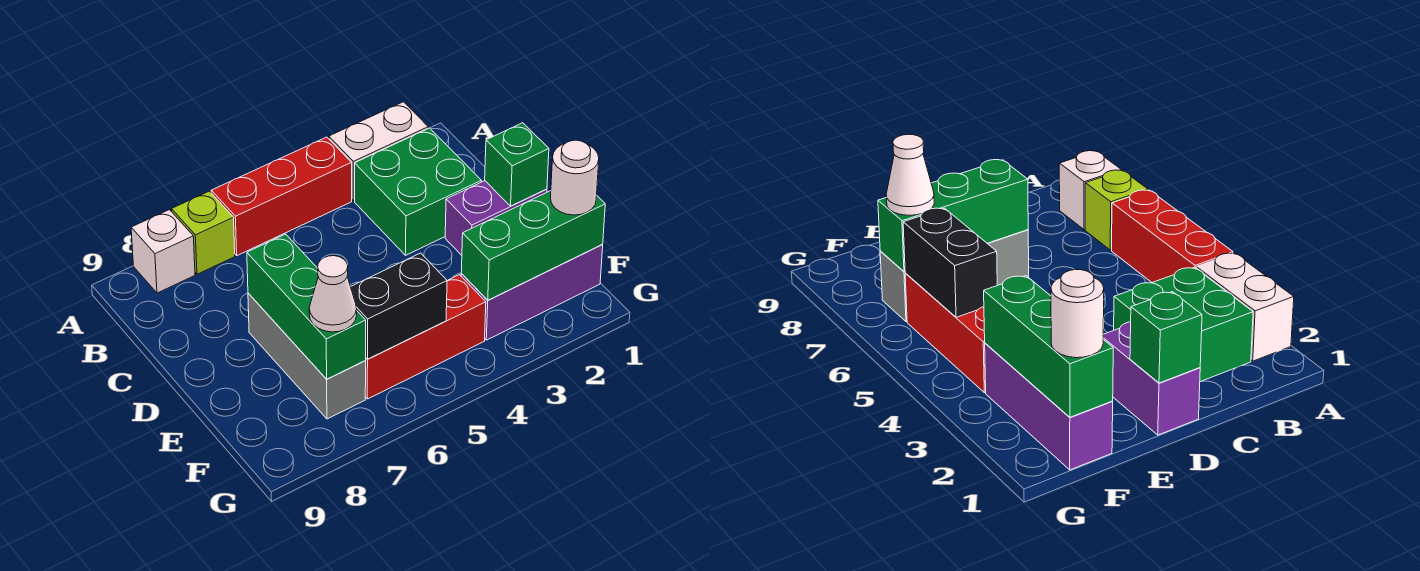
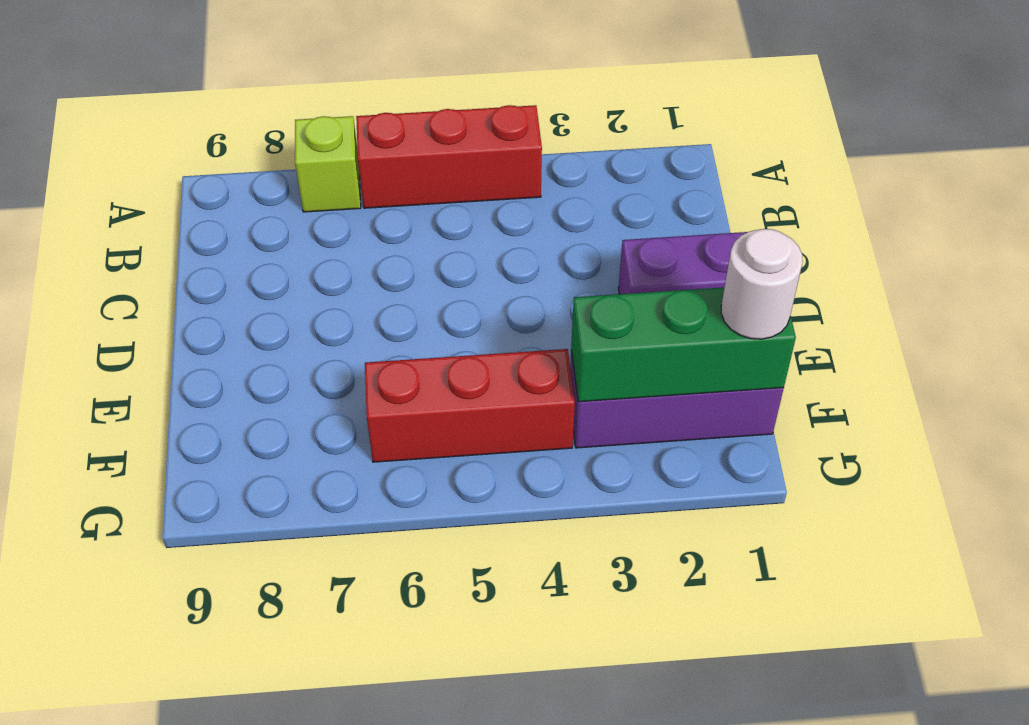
none -> white 1x2 brick [329,102,428,201]
none -> white 1x1 brick [131,210,195,293]
none -> green 2x2 brick [355,128,482,255]

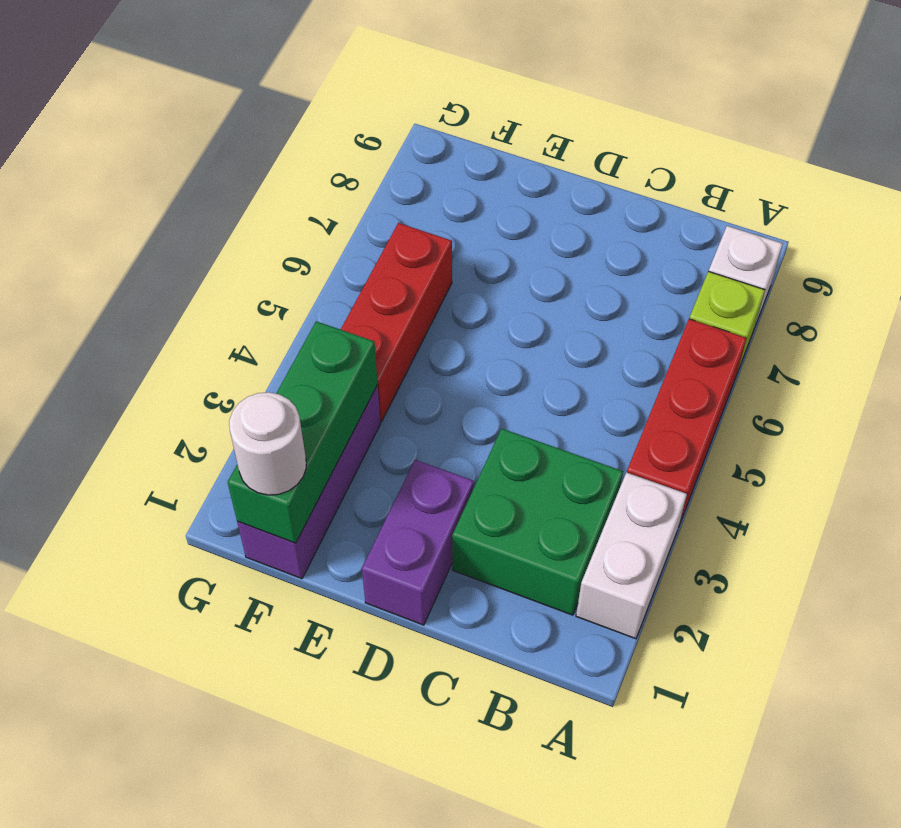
none -> grey 1x3 brick [248,293,366,419]
none -> green 1x1 brick [485,123,549,206]
none -> green 1x3 brick [247,234,366,379]

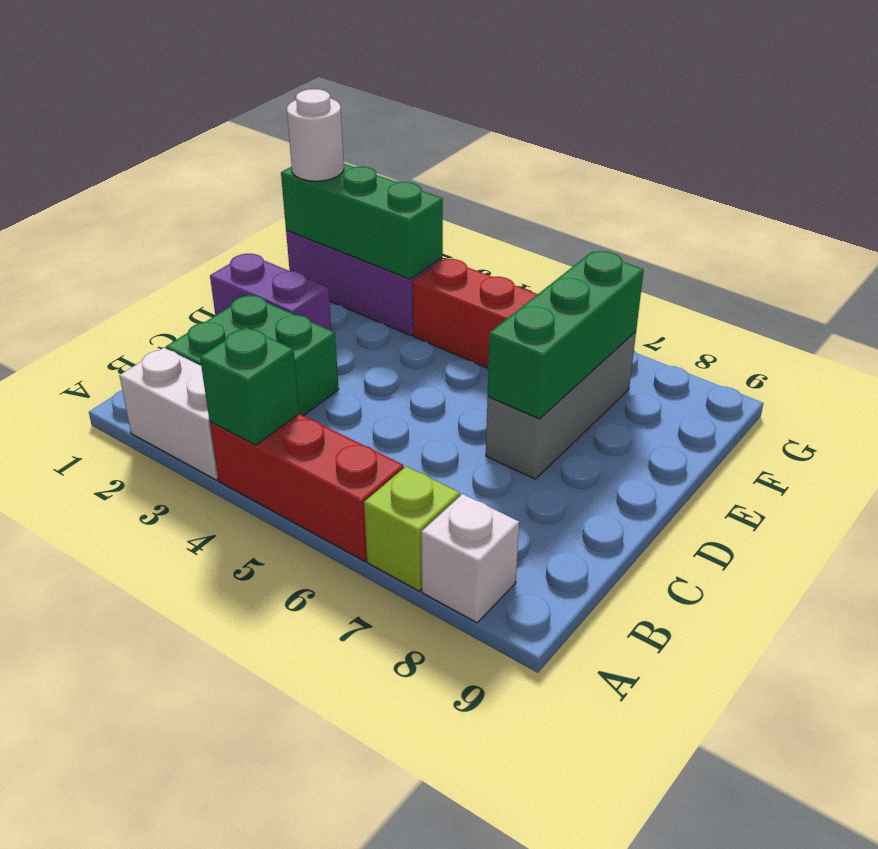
green 1x1 brick [200,327,299,445] -> green 1x1 brick moved to [485,123,549,206]
none -> black 1x2 brick [351,253,447,359]
none -> white 1x1 cone [309,256,357,332]

